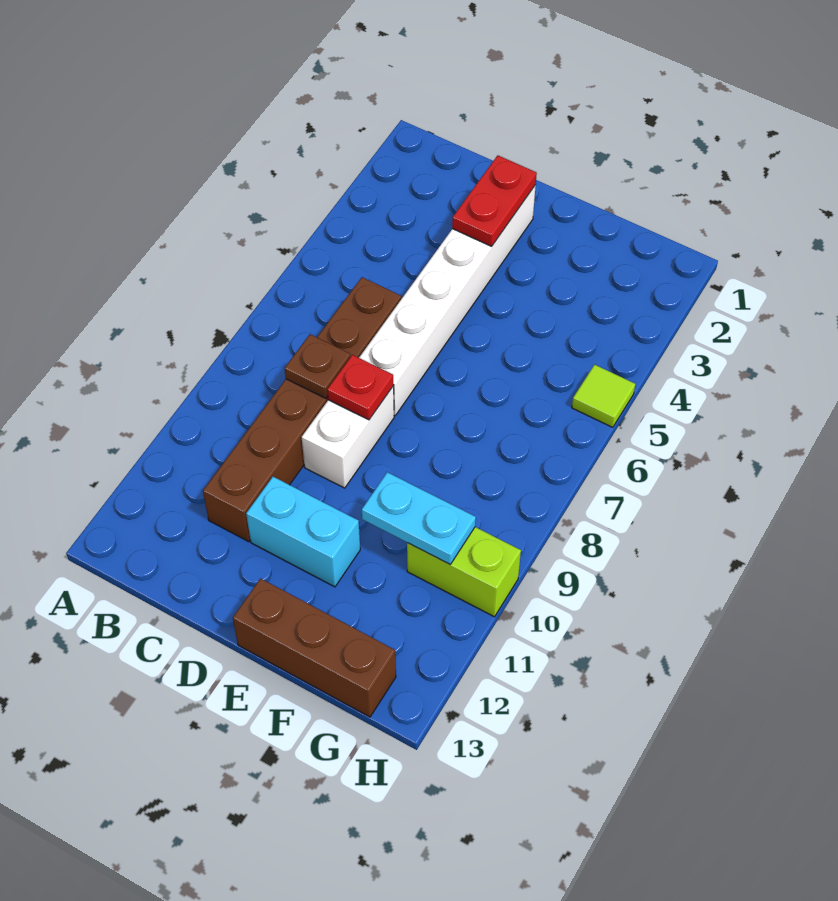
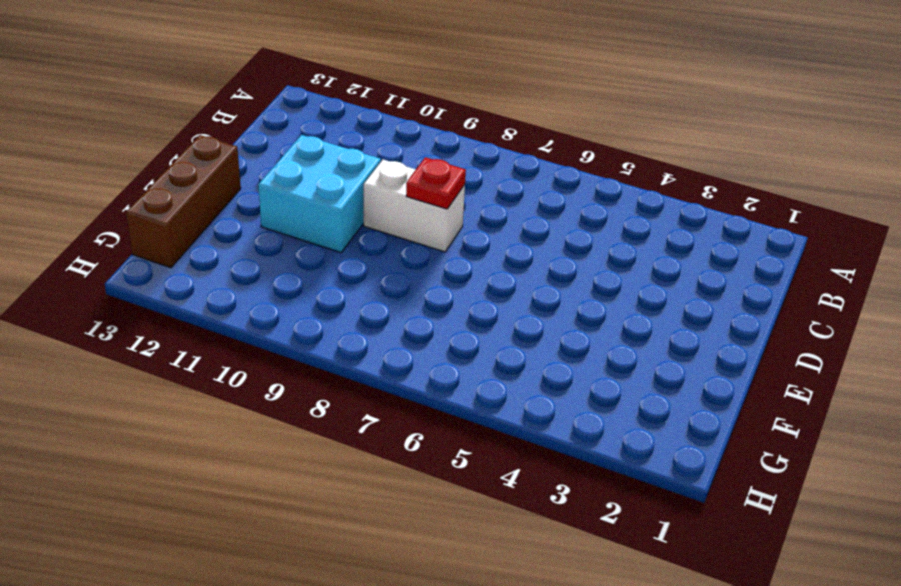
cyan 2x2 brick [258,135,381,252] -> cyan 1x2 brick [246,477,360,587]
none -> brown 1x6 brick [203,277,401,541]
none -> white 1x6 brick [359,185,536,415]

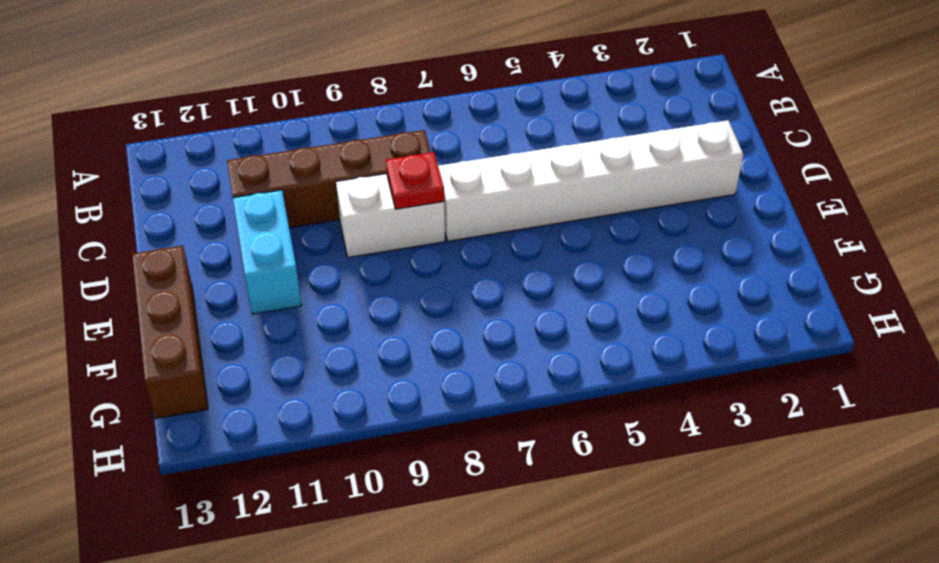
brown 1x4 brick [227,130,431,228] -> brown 1x6 brick [203,277,401,541]
none -> lime 1x2 brick [407,527,521,617]
none -> lime 1x1 tile [572,365,635,427]

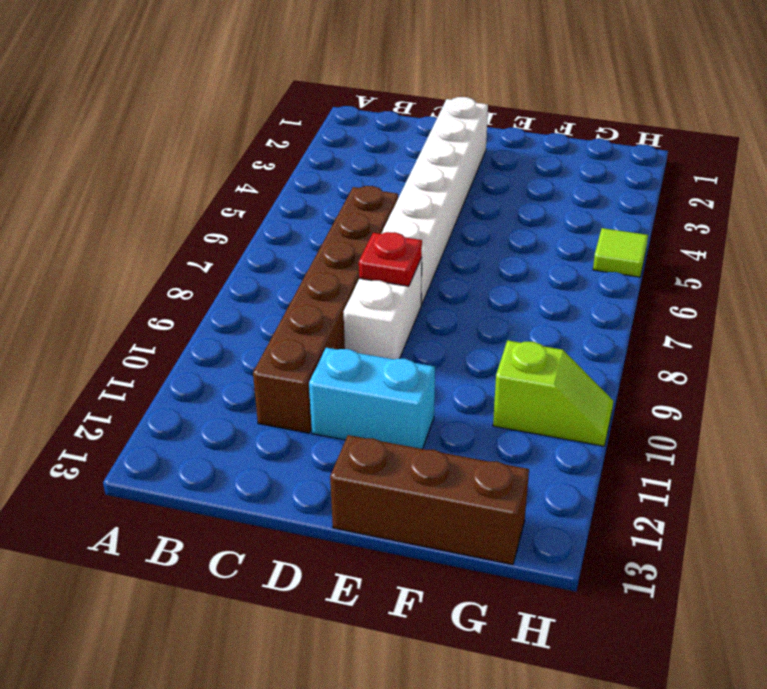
lime 1x2 slope [493,340,613,446] -> lime 1x2 brick [407,527,521,617]
none -> brown 1x1 plate [285,334,350,398]
none -> red 1x2 plate [452,155,537,246]

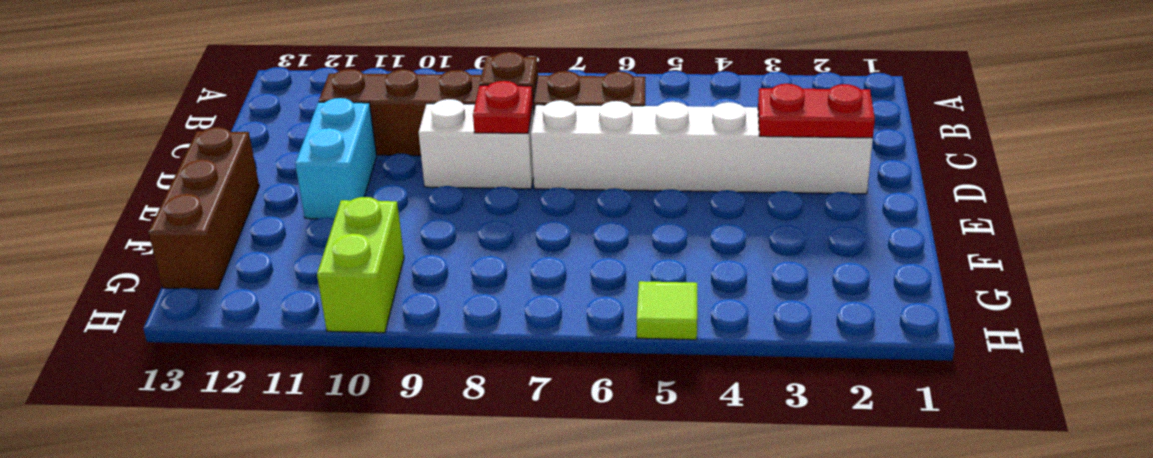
none -> cyan 1x2 plate [362,472,476,564]

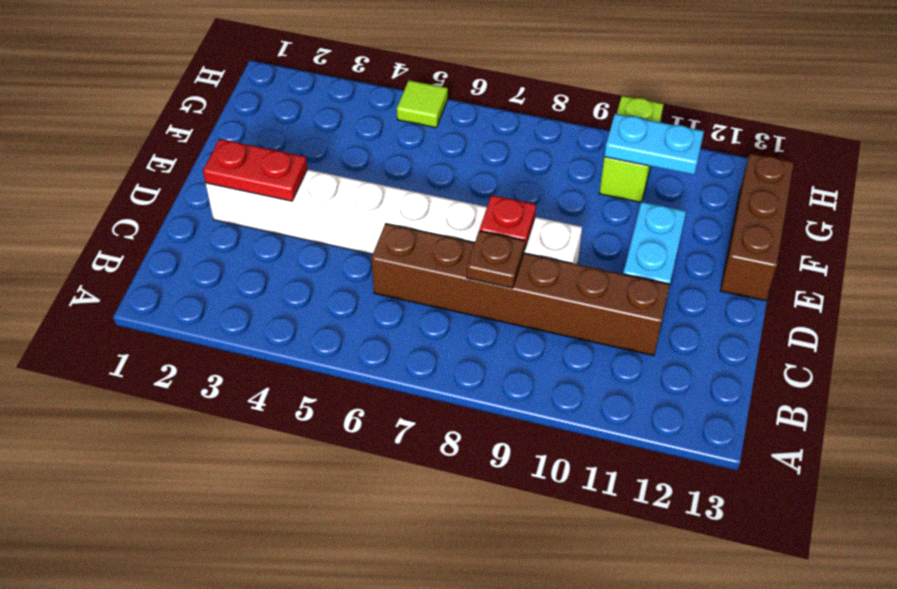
cyan 1x2 plate [604,114,704,175] -> cyan 1x2 plate turned to [362,472,476,564]

